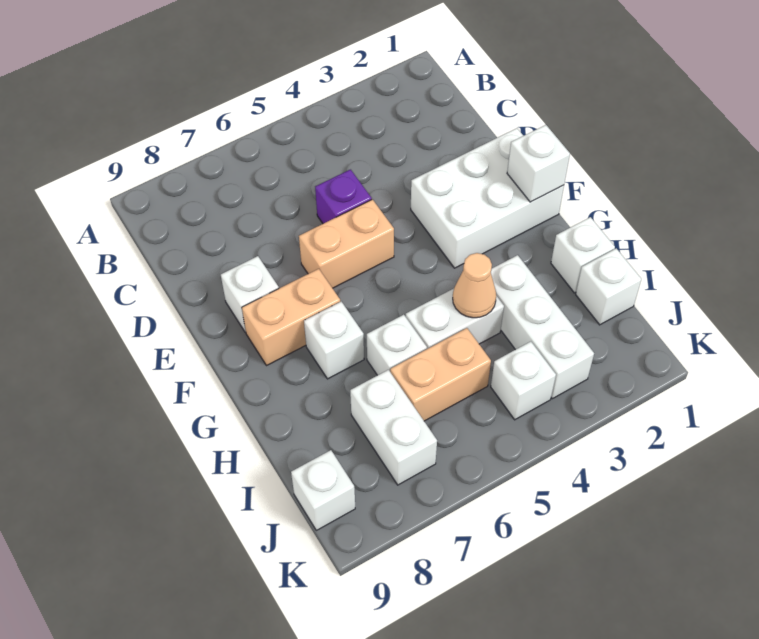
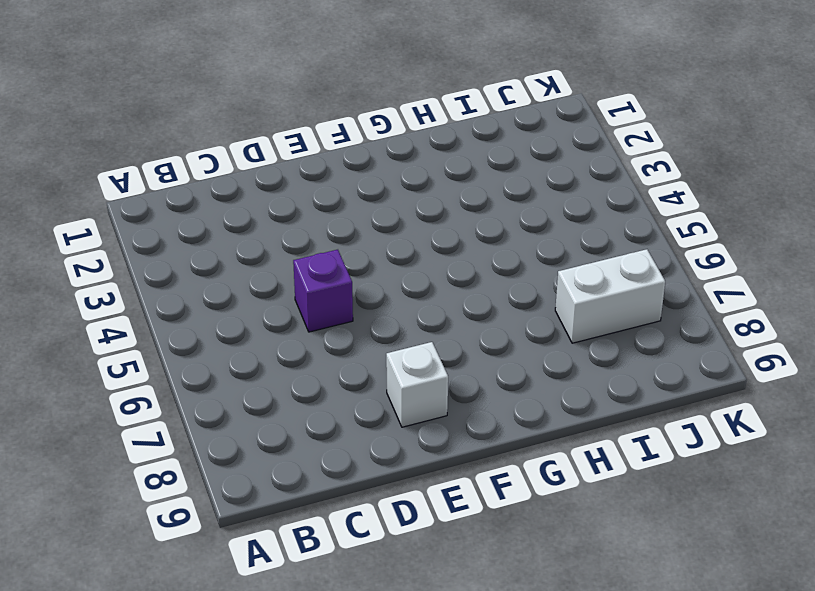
none -> white 2x3 brick [411,128,564,268]
none -> tan 1x2 brick [299,200,394,288]
none -> tan 1x2 brick [242,269,340,366]

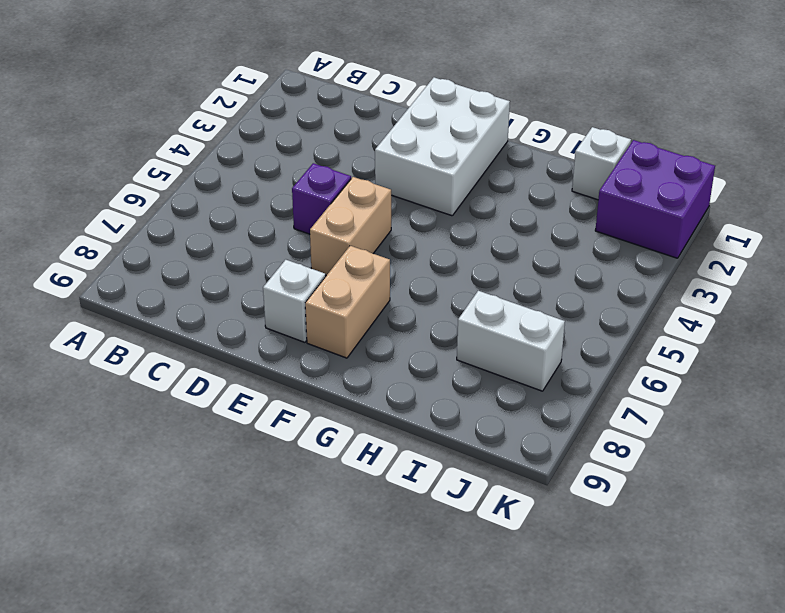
purple 2x2 brick [595,140,715,258] -> none
none -> white 1x1 brick [304,302,364,379]
none -> white 1x1 brick [551,217,615,293]
none -> white 1x3 brick [491,255,594,399]

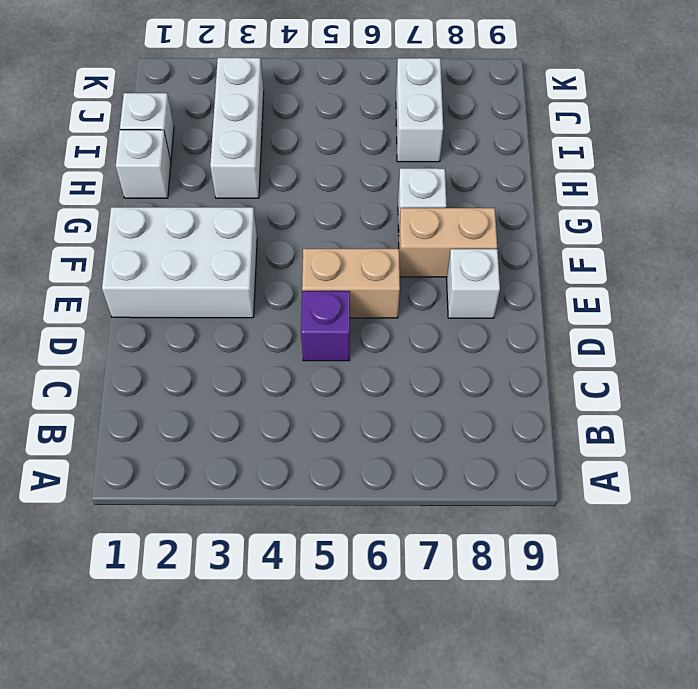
none -> white 1x2 brick [406,289,504,349]
none -> white 1x1 brick [367,315,427,375]
none -> tan 1x2 brick [390,328,491,421]

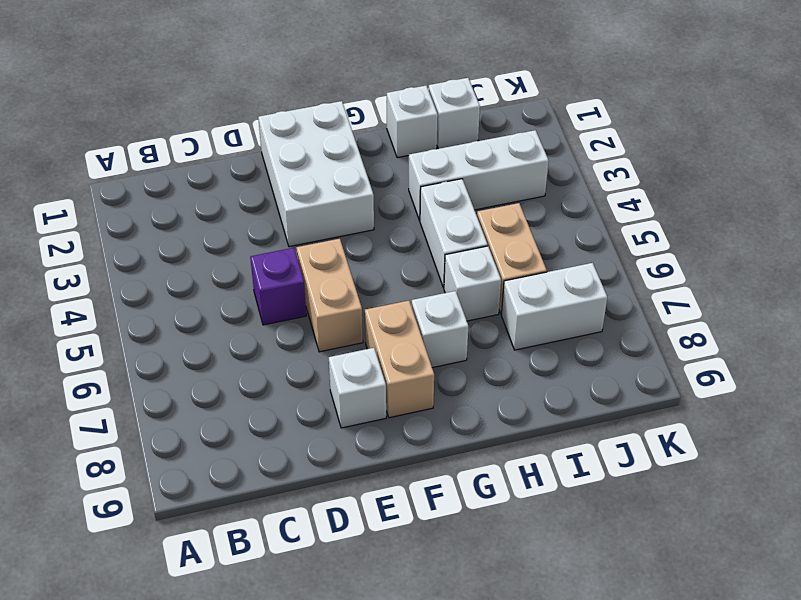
none -> white 1x1 brick [491,342,556,420]
none -> white 1x1 brick [291,450,355,530]
none -> white 1x1 brick [507,125,570,202]

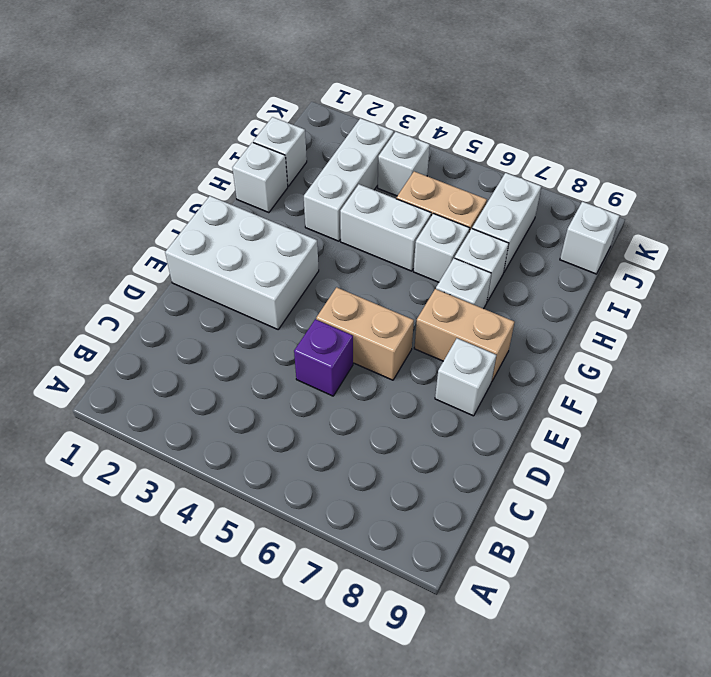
white 1x1 brick [454,229,509,302] -> white 1x1 brick moved to [507,125,570,202]
none -> tan 1x1 cone [453,253,496,318]

